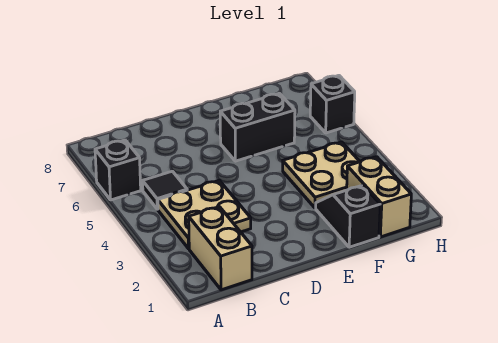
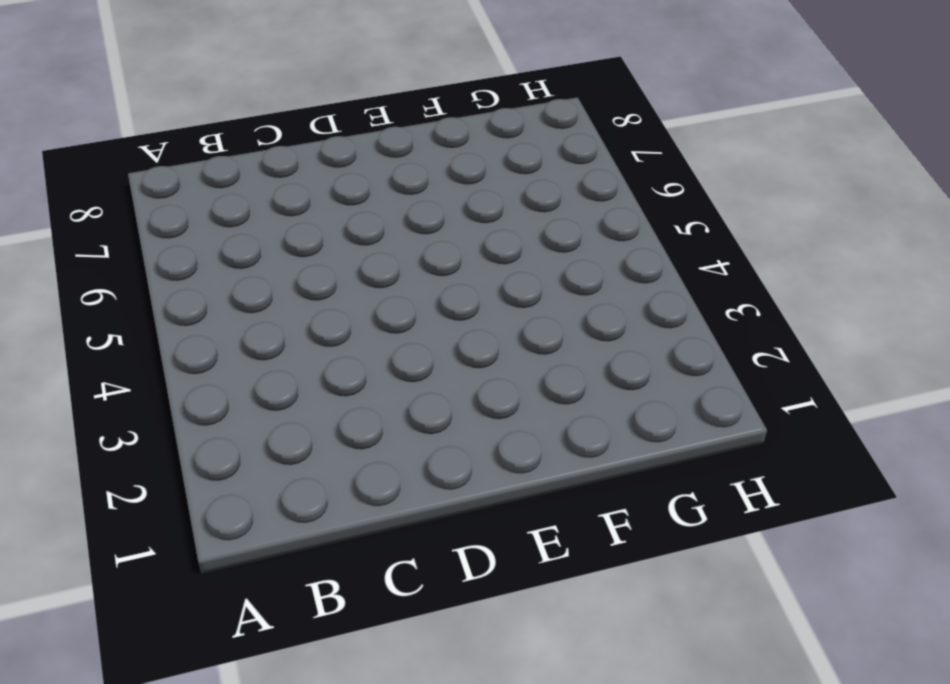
none -> black 1x1 brick [95,140,141,200]
none -> tan 1x2 brick [189,207,252,290]

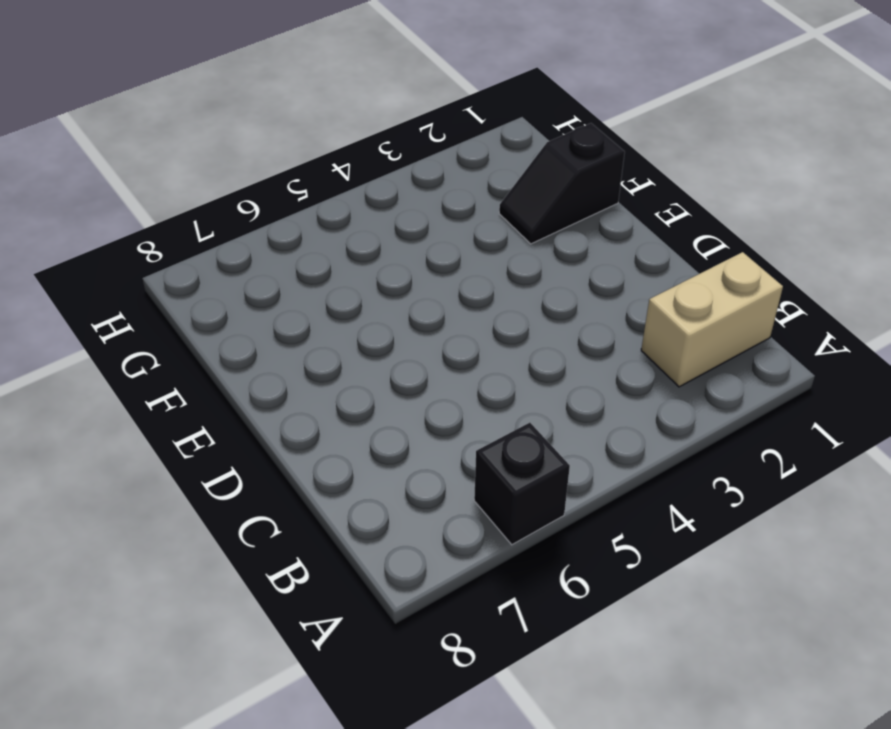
none -> tan 2x2 plate [158,181,251,249]
none -> black 1x1 tile [143,171,187,209]

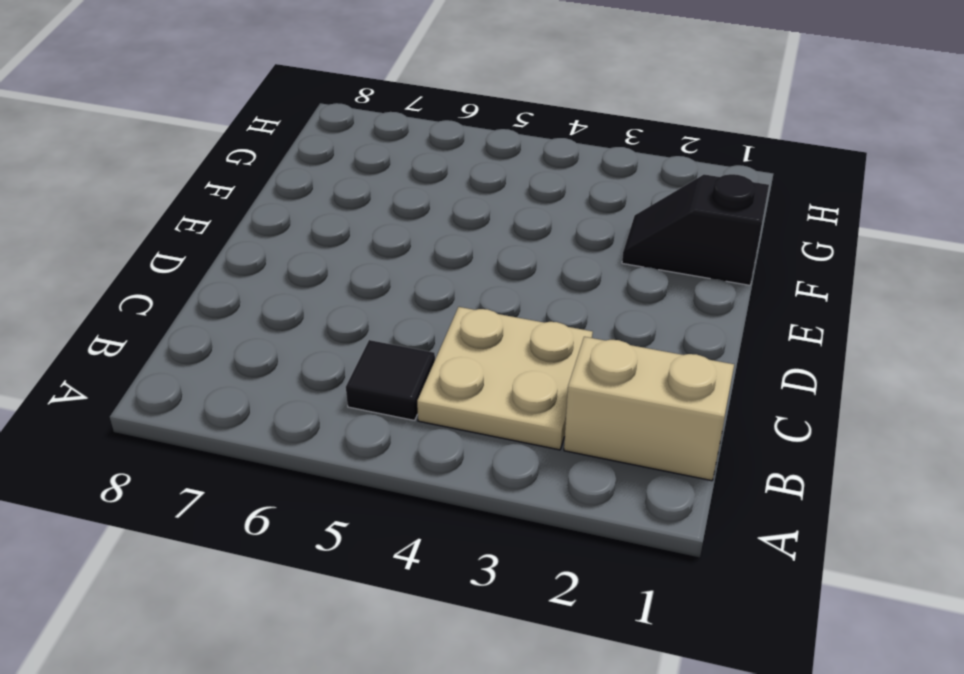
none -> black 1x1 brick [95,140,141,200]
none -> black 1x2 brick [220,93,295,161]

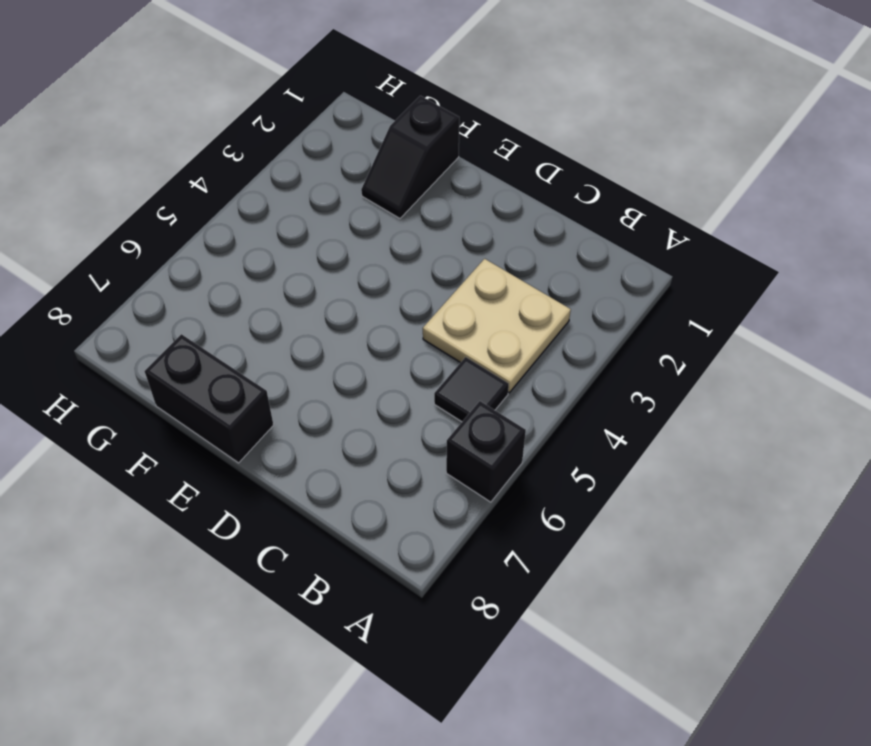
black 1x2 brick [145,334,273,463] -> black 1x2 brick moved to [220,93,295,161]
none -> tan 1x2 brick [189,207,252,290]
none -> tan 2x2 plate [283,142,360,208]

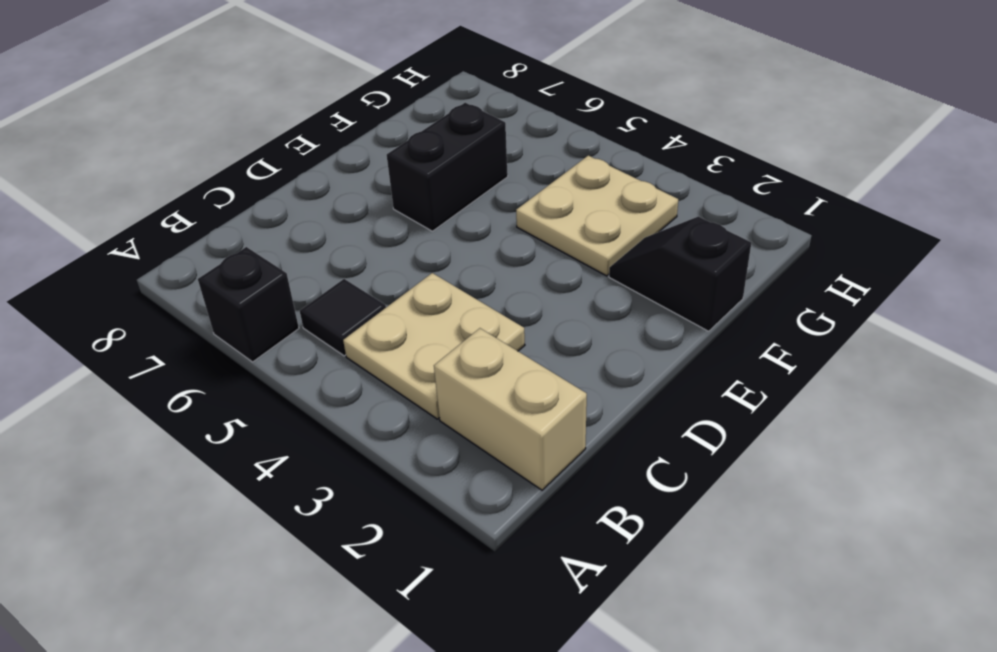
none -> tan 1x2 brick [347,157,411,237]
none -> black 1x1 brick [310,75,355,133]

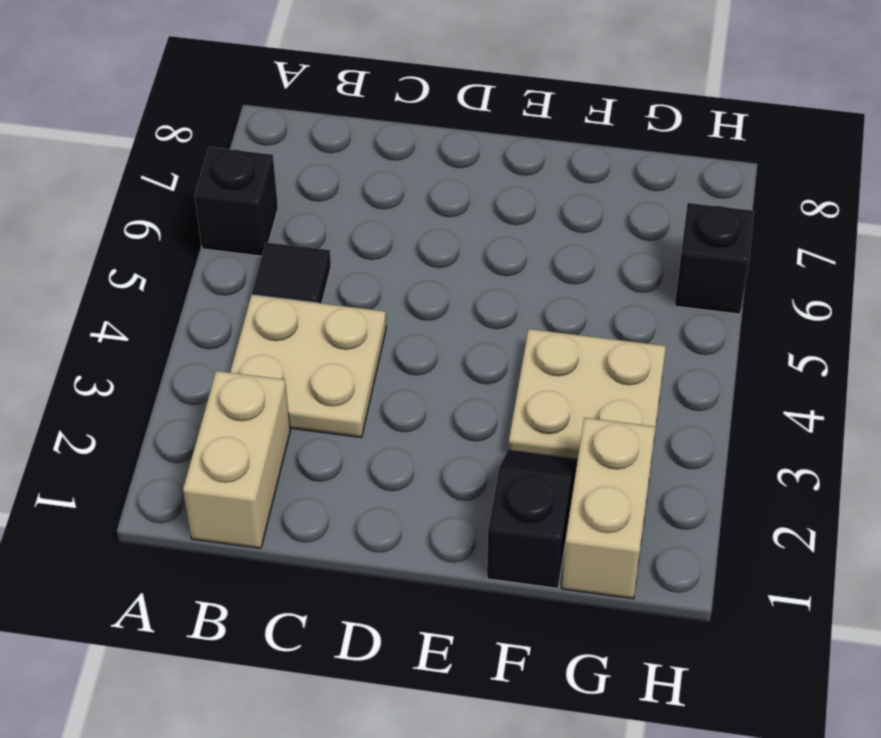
none -> black 1x2 brick [220,93,295,161]

